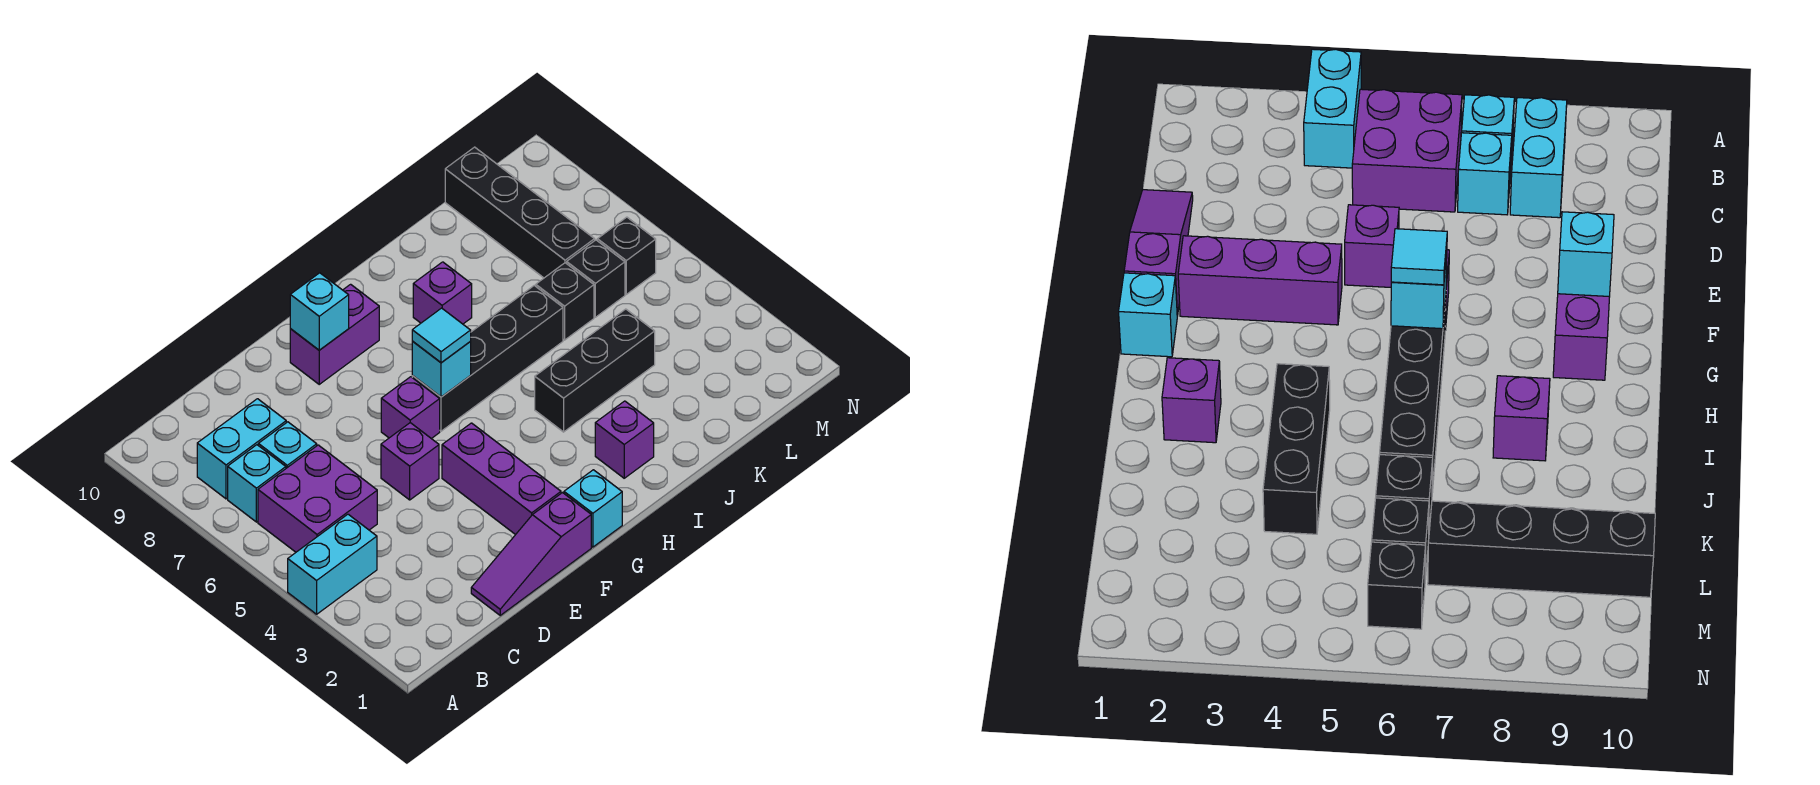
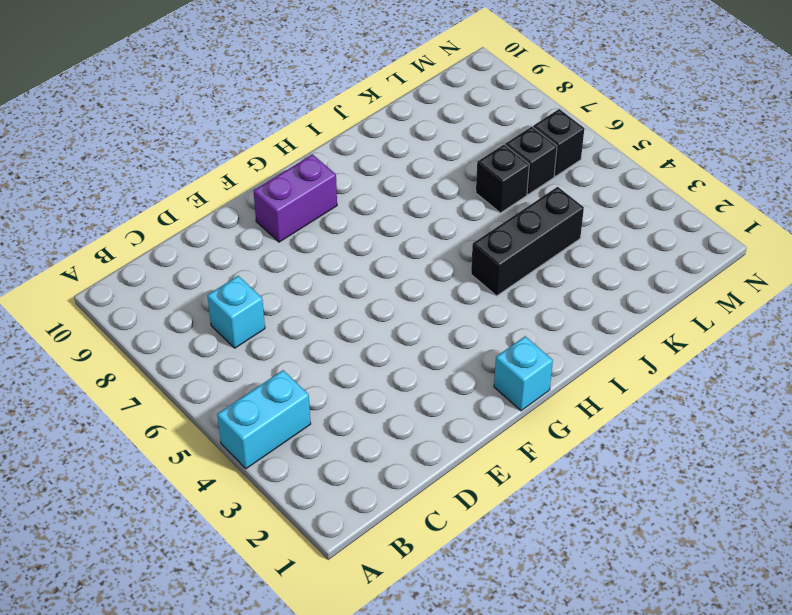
none -> purple 2x2 brick [258,445,377,552]
none -> cyan 1x1 brick [228,445,286,522]
none -> cyan 1x2 brick [197,399,286,499]

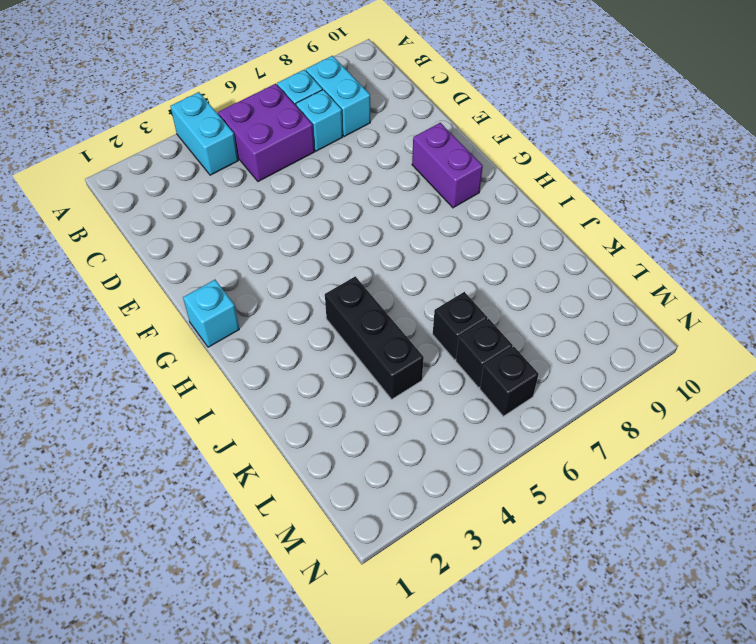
none -> purple 1x3 slope [471,493,591,615]
none -> purple 1x1 brick [381,423,439,500]
none -> purple 1x3 brick [442,423,561,535]

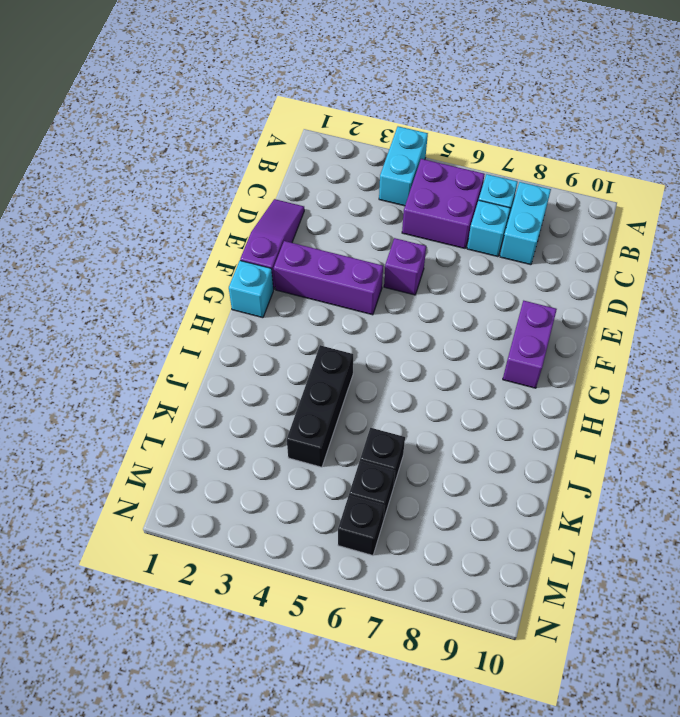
none -> purple 1x1 brick [381,377,440,439]
none -> black 1x4 brick [412,286,563,431]
none -> purple 1x1 brick [595,401,654,478]

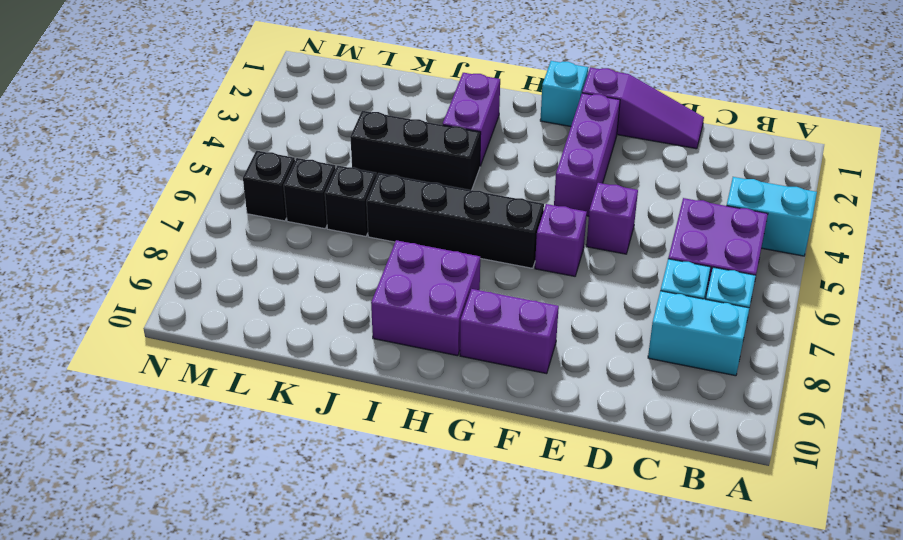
purple 2x2 brick [371,240,480,356] -> purple 1x1 brick [413,262,472,324]
purple 1x2 brick [443,73,500,166] -> purple 1x1 brick [595,401,654,478]
none -> black 1x4 brick [445,147,595,278]
none -> cyan 1x1 brick [290,273,349,350]
none -> cyan 1x1 brick [412,341,471,397]

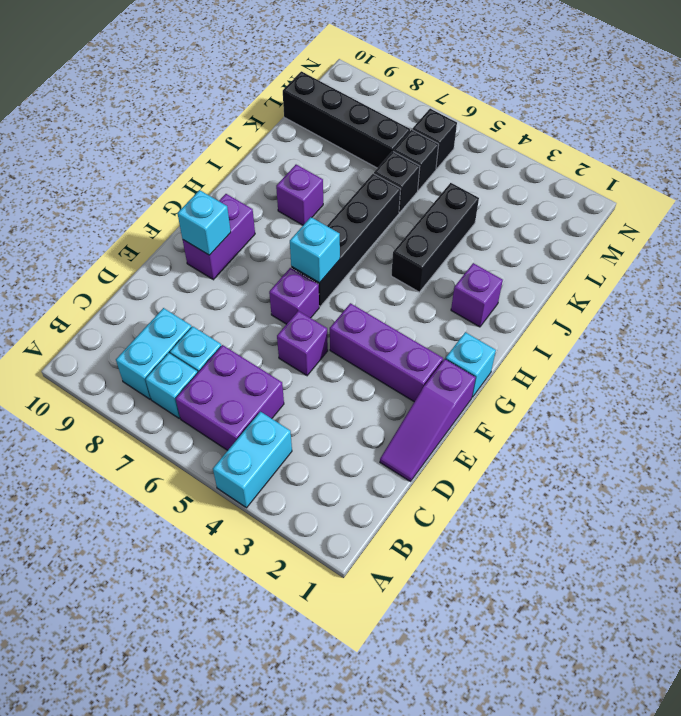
none -> cyan 1x1 tile [412,308,471,363]

